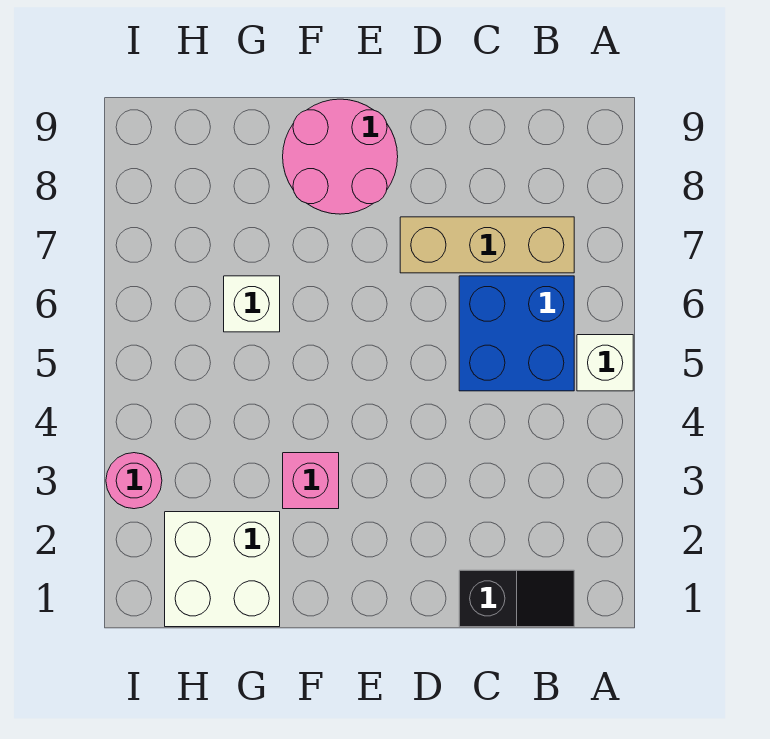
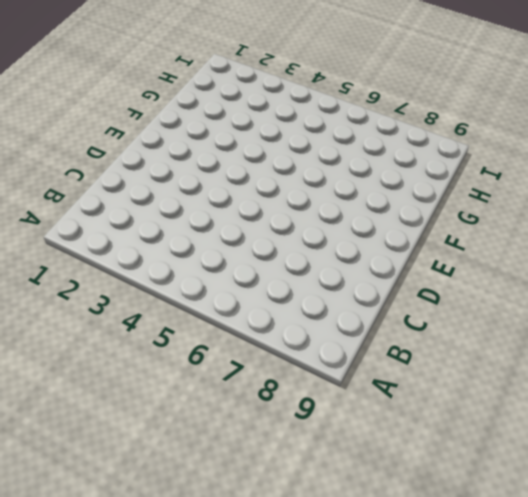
none -> white 1x1 brick [577,335,633,391]
none -> black 1x2 slope [459,570,574,627]

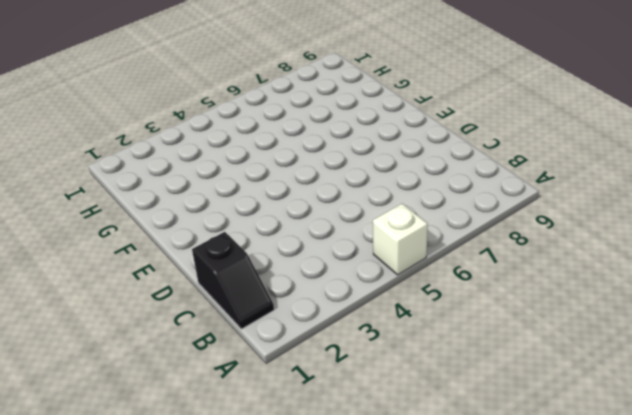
none -> blue 2x2 brick [459,276,574,391]
none -> tan 1x3 brick [400,217,574,273]

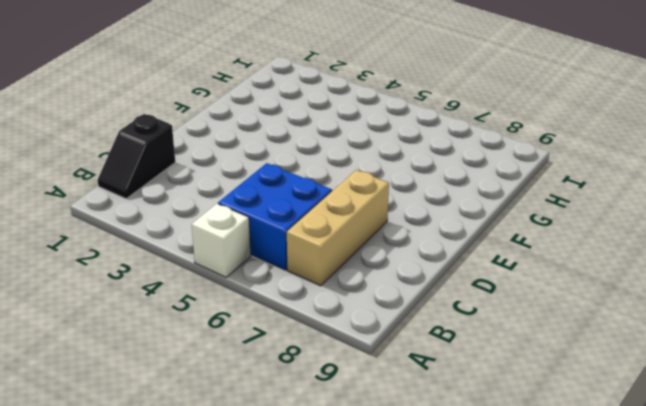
none -> pink 2x2 round brick [283,99,398,214]
none -> pink 1x1 brick [283,453,339,509]

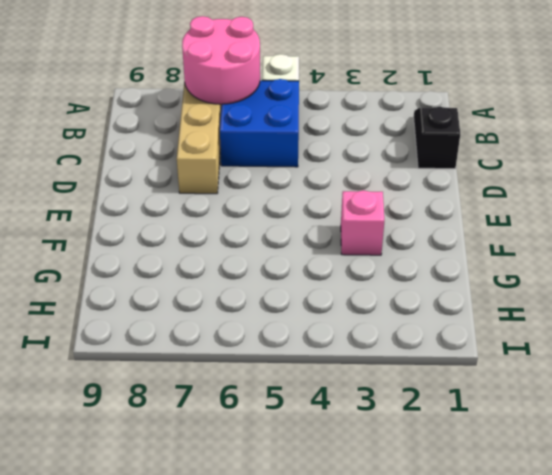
pink 2x2 round brick [182,16,260,104] -> pink 2x2 round brick moved to [283,99,398,214]
none -> white 2x2 brick [165,512,280,627]
none -> white 1x1 brick [224,276,280,332]

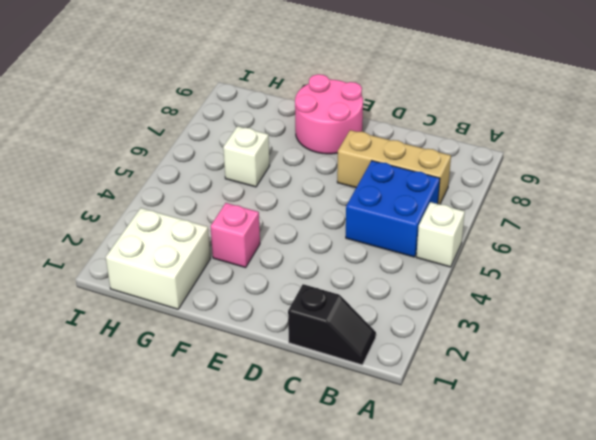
none -> pink 1x1 round brick [106,453,162,509]

